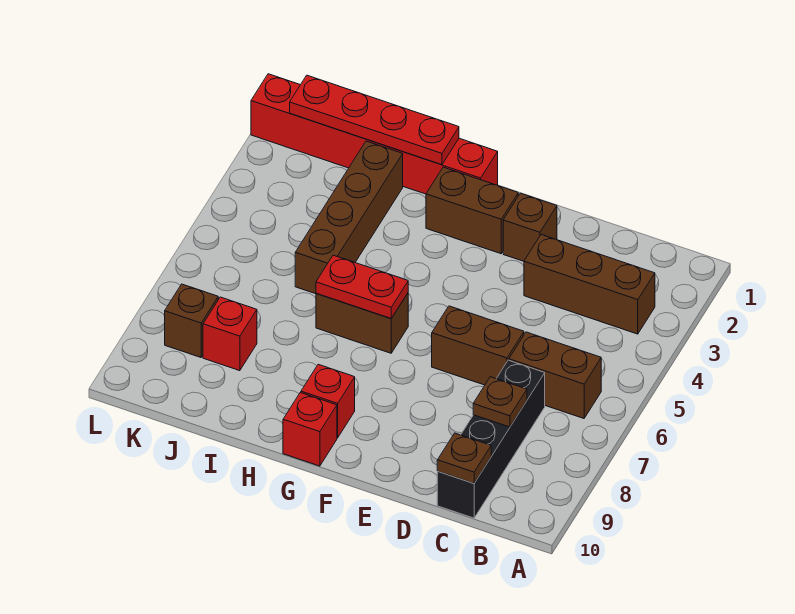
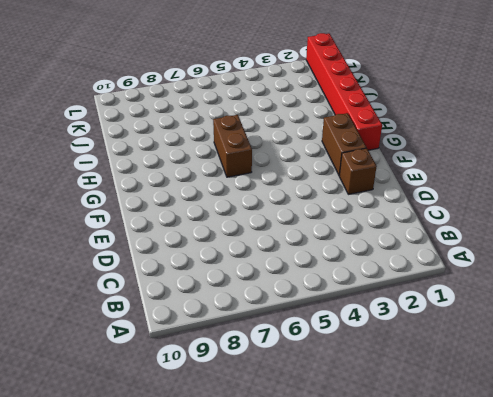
none -> brown 1x3 brick [524,235,655,334]
none -> brown 1x2 brick [509,332,601,418]
none -> black 1x4 brick [437,360,545,518]

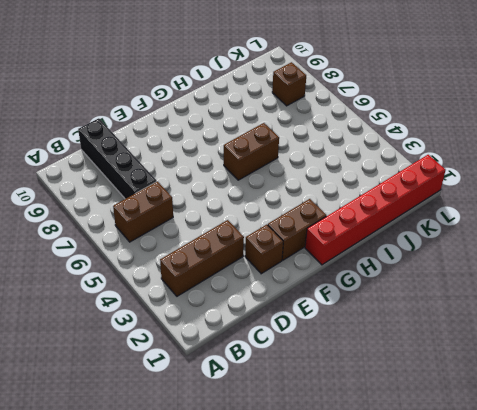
none -> brown 1x2 brick [432,306,524,385]
none -> red 1x1 brick [301,364,355,438]
none -> red 1x1 brick [283,393,337,466]

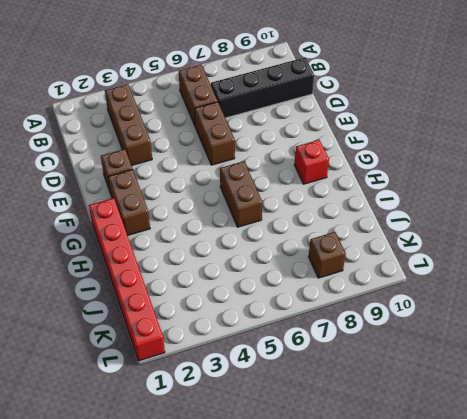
none -> red 1x1 brick [283,393,337,466]
none -> brown 1x4 brick [295,141,403,294]
none -> red 1x1 brick [203,297,257,371]

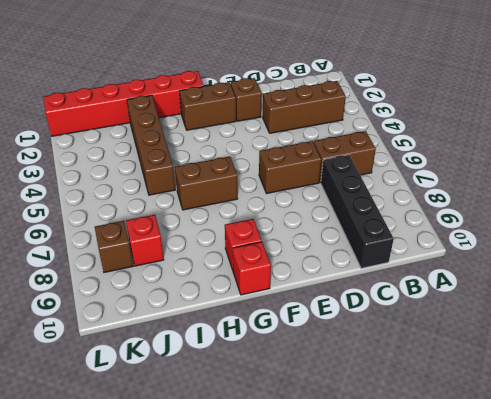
none -> brown 1x1 plate [473,377,527,427]
none -> brown 1x1 plate [437,433,491,483]
none -> red 1x2 plate [316,255,408,319]

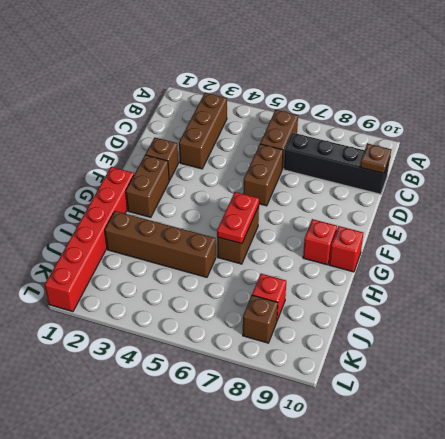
none -> brown 1x1 plate [473,377,527,427]
none -> red 1x4 plate [290,75,459,165]

